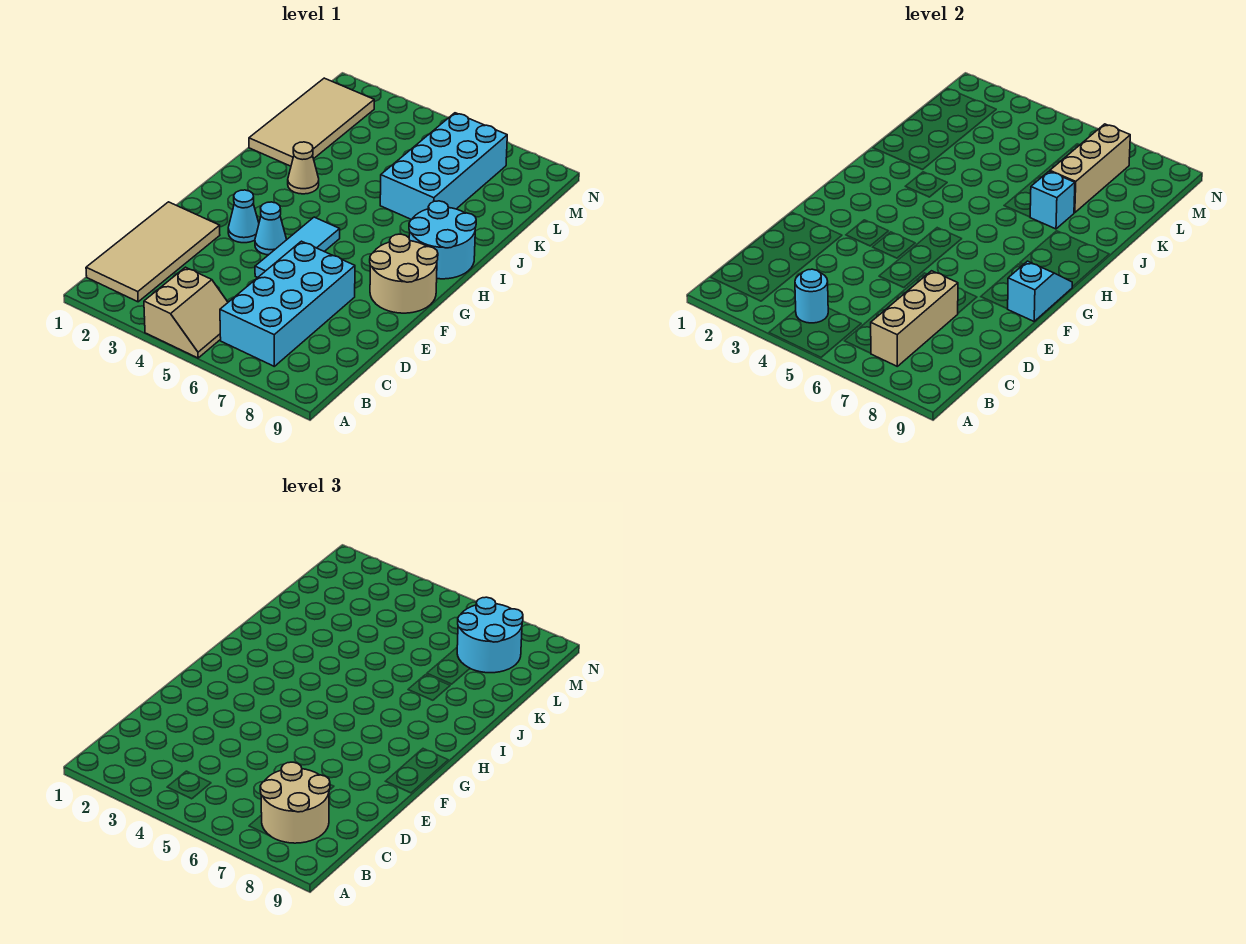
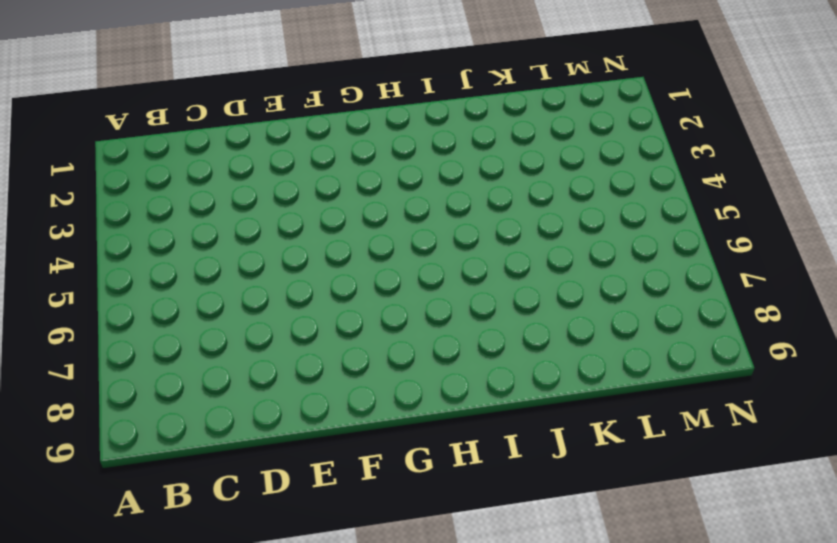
none -> tan 2x2 slope [144,267,228,358]
none -> tan 2x4 tile [86,202,220,302]
none -> cyan 2x4 brick [220,241,355,366]

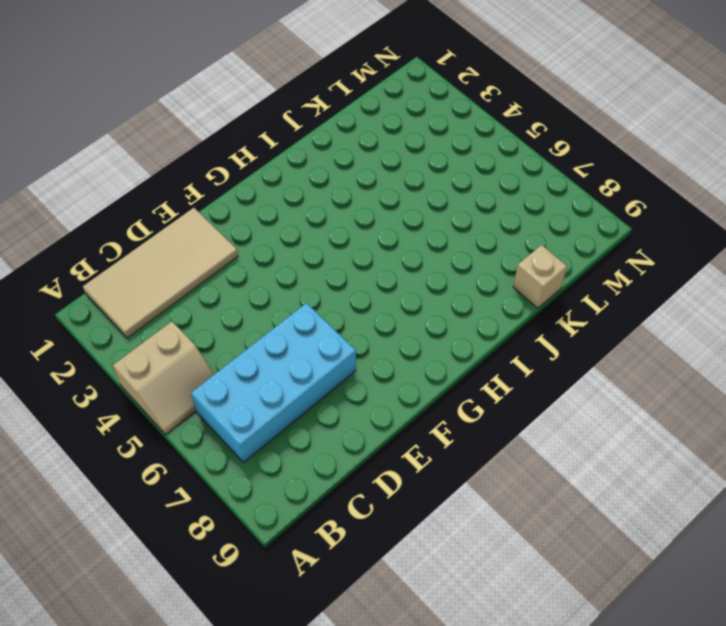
tan 1x1 brick [513,245,567,308] -> none
none -> cyan 1x3 tile [255,217,340,277]
none -> cyan 1x1 cone [228,190,259,243]
none -> cyan 1x1 cone [255,202,287,255]

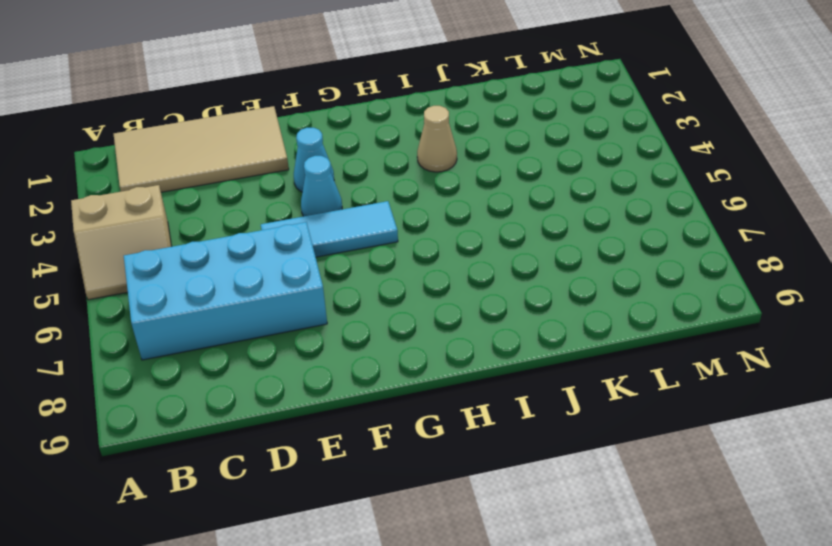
none -> tan 2x2 round brick [370,234,438,313]
none -> cyan 2x2 round brick [409,201,476,279]
none -> tan 2x4 tile [249,78,374,166]

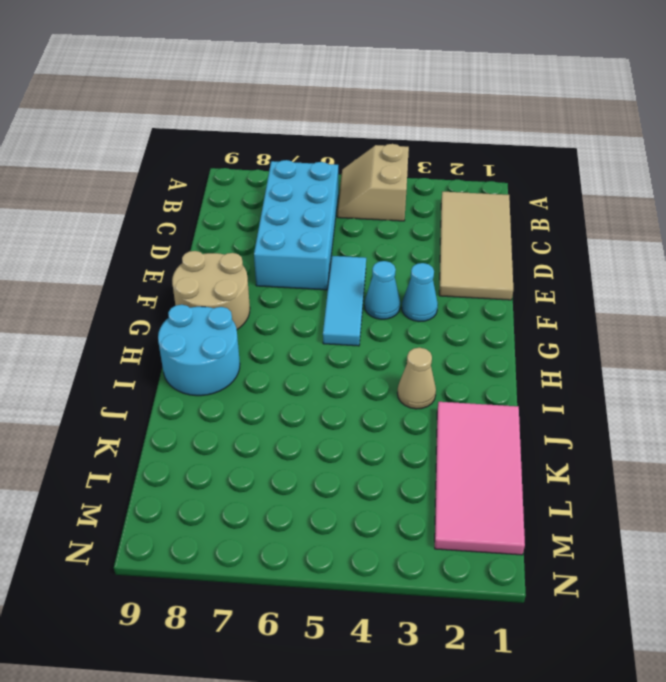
pink 2x4 tile [435,402,525,555] -> tan 2x4 tile [249,78,374,166]
none -> cyan 2x4 brick [380,113,507,220]
none -> cyan 1x1 round brick [795,269,828,323]
none -> tan 1x3 brick [871,271,958,366]

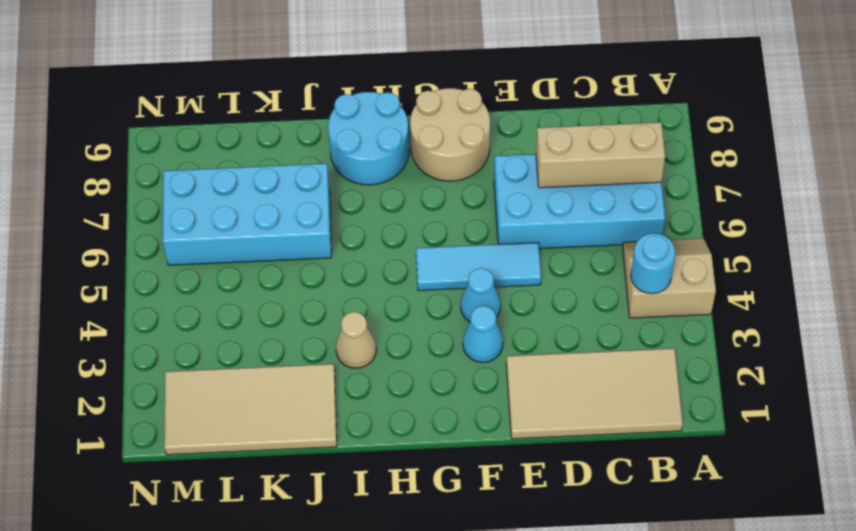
none -> cyan 1x2 slope [1008,261,1072,321]
none -> cyan 1x1 brick [1030,171,1075,229]
none -> tan 1x3 brick [1050,124,1130,213]

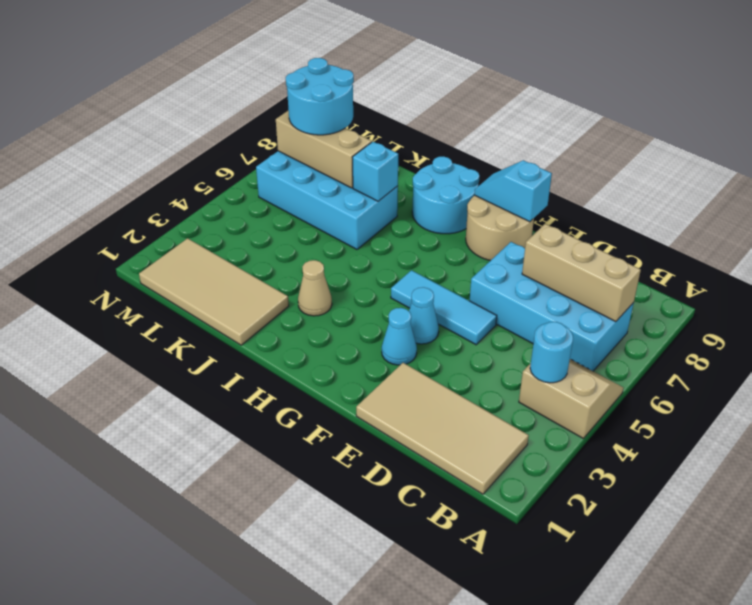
none -> tan 2x2 round brick [260,762,330,843]

